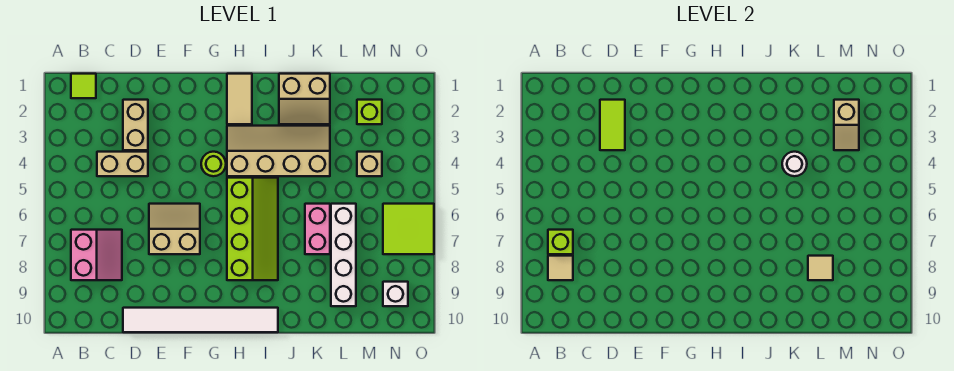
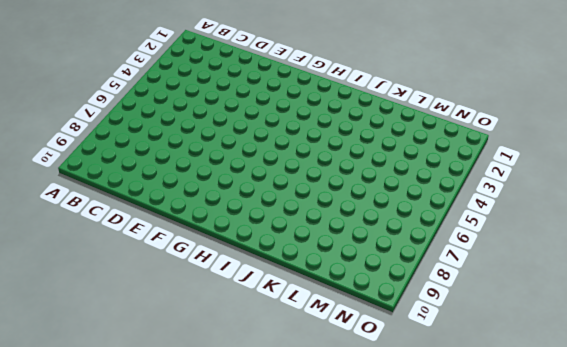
none -> lime 1x1 tile [71,74,96,98]
none -> pink 2x2 slope [71,230,122,280]
none -> tan 1x2 brick [97,152,148,176]

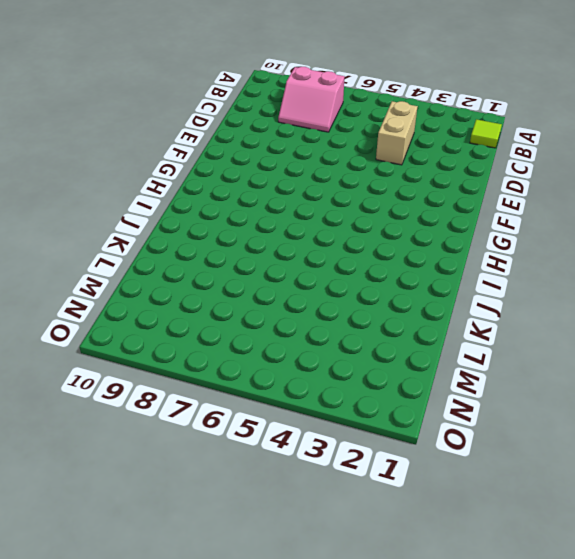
none -> tan 1x2 brick [123,100,148,150]
none -> white 1x6 tile [123,308,278,332]
none -> tan 2x2 slope [149,204,200,254]

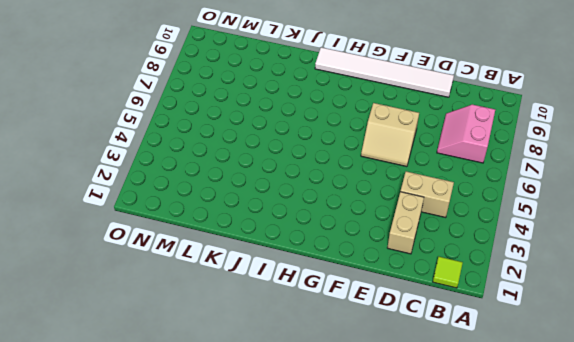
none -> lime 1x1 round brick [201,152,226,176]
none -> tan 1x2 tile [227,74,252,124]
none -> tan 2x4 slope [227,126,330,176]

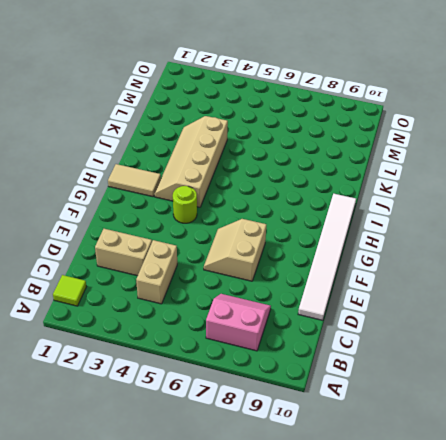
none -> lime 2x4 slope [227,178,278,280]
none -> tan 2x2 slope [279,74,330,124]
none -> pink 1x2 brick [305,204,330,254]

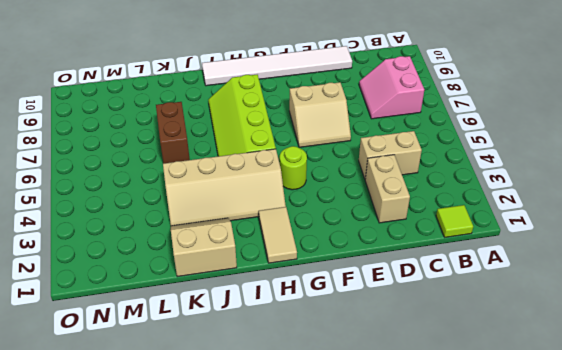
brown 1x2 brick [156,102,190,163] -> pink 1x2 brick [305,204,330,254]
none -> white 1x4 brick [331,204,356,306]
none -> lime 1x1 brick [357,100,382,124]
none -> tan 1x1 brick [357,152,382,176]

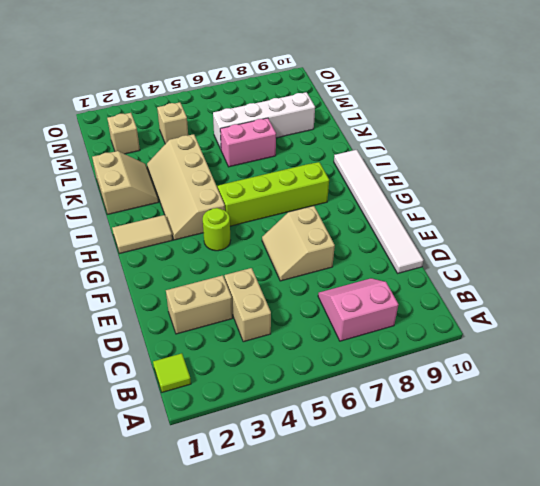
tan 1x1 brick [107,113,140,154] -> lime 1x1 brick [357,100,382,124]
none -> lime 2x2 tile [383,204,434,254]
none -> white 1x1 brick [383,282,408,306]
none -> lime 1x1 brick [548,230,573,254]

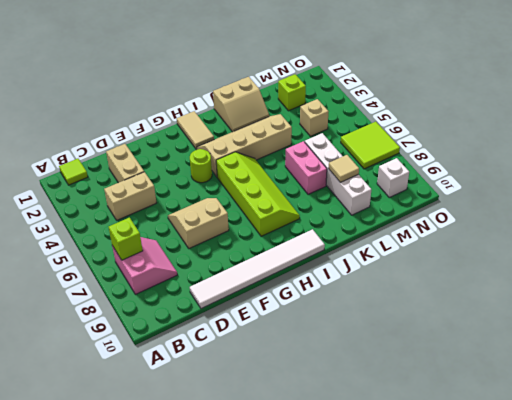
none -> tan 1x1 tile [548,256,573,280]
none -> lime 1x2 tile [600,100,625,150]
none -> white 1x1 round brick [782,152,807,176]

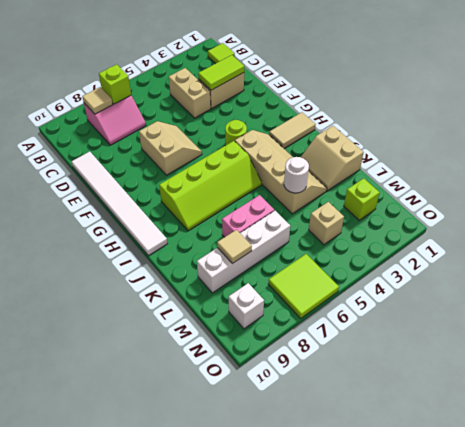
none -> tan 1x2 slope [834,100,859,150]

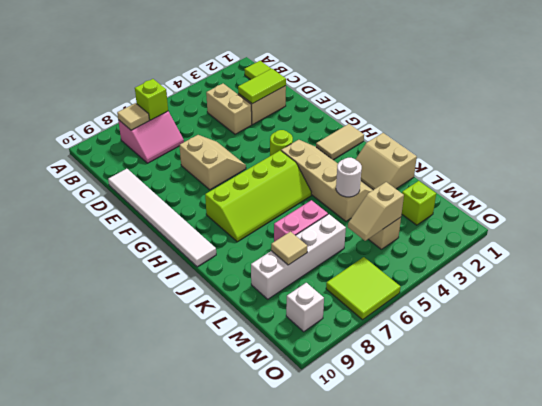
tan 1x2 slope [348,182,404,241] -> tan 1x2 slope moved to [834,100,859,150]

